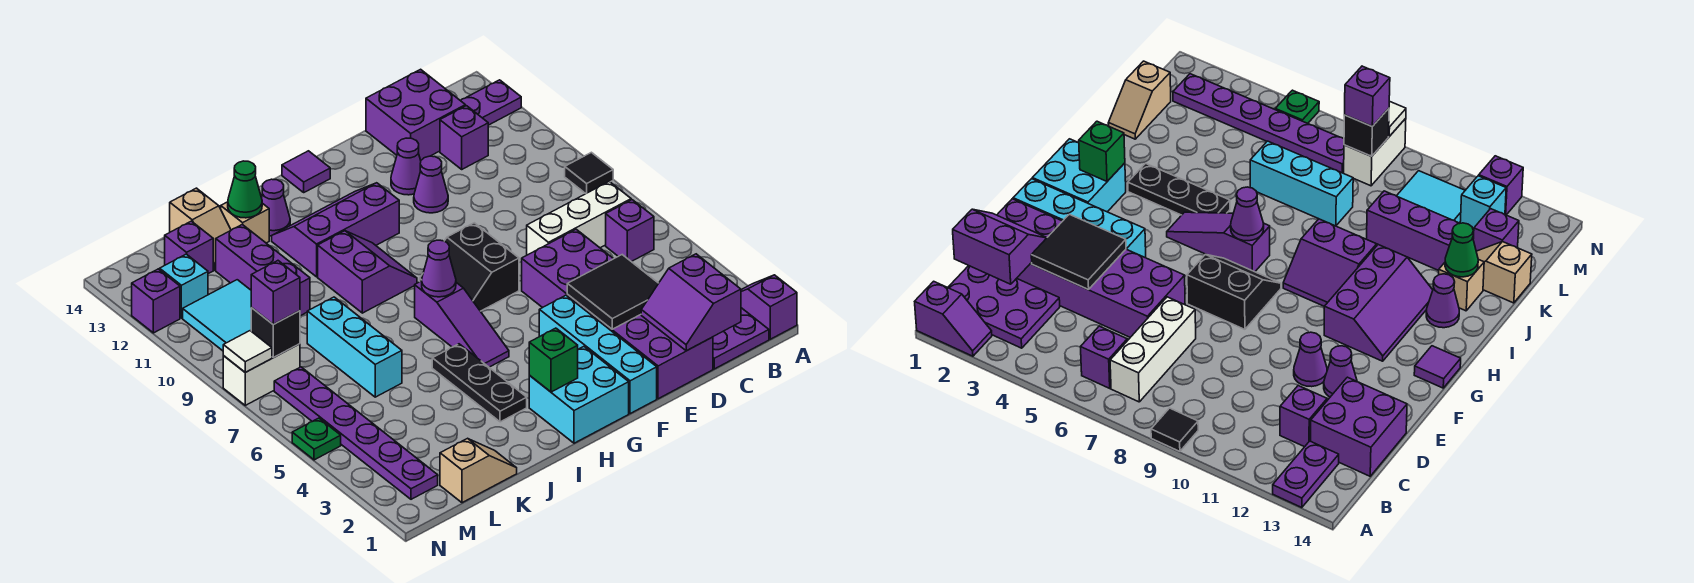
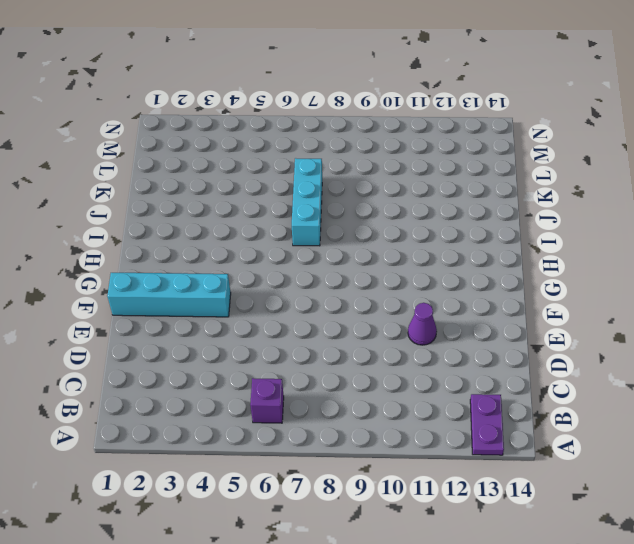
cyan 1x3 brick [292,158,322,246] -> cyan 1x3 brick turned to [307,297,402,397]
none -> purple 1x2 slope [741,275,797,339]
none -> black 1x1 tile [565,152,613,194]
none -> purple 2x3 plate [713,308,769,369]
none -> white 1x3 brick [527,181,631,255]

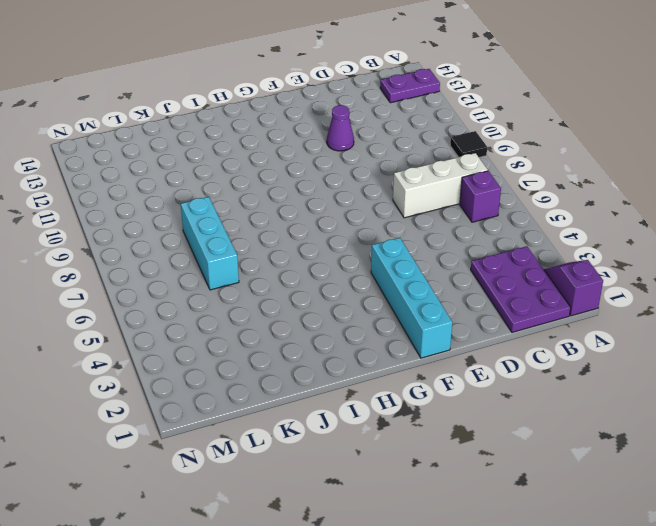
none -> purple 1x1 brick [440,106,488,169]
none -> purple 2x2 brick [366,69,465,160]
none -> purple 2x6 brick [522,229,713,399]
none -> purple 1x1 cone [391,138,421,195]

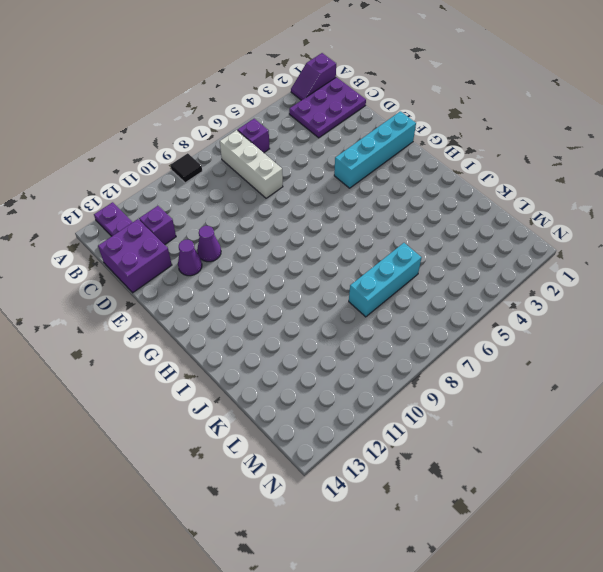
none -> purple 2x6 brick [522,229,713,399]
none -> black 2x2 slope [420,223,519,311]
none -> cyan 2x2 brick [529,347,629,443]
none -> purple 2x3 slope [272,183,399,277]

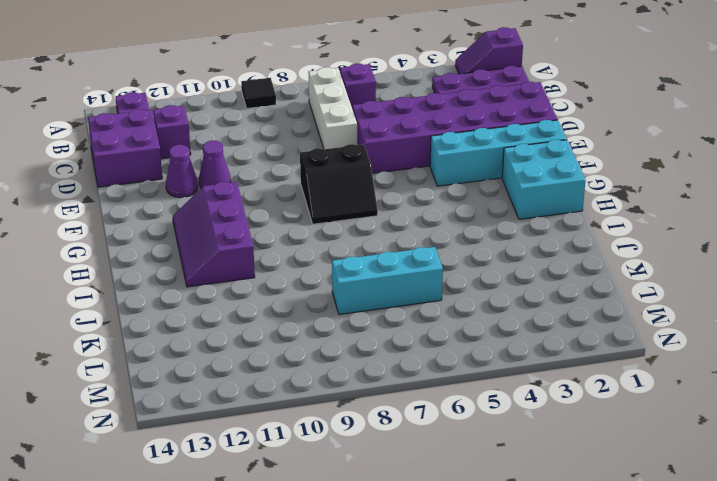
none -> purple 1x1 tile [282,151,330,192]
none -> purple 1x3 slope [415,281,509,367]
none -> purple 2x2 slope [318,231,417,313]
none -> black 1x3 plate [432,344,527,422]

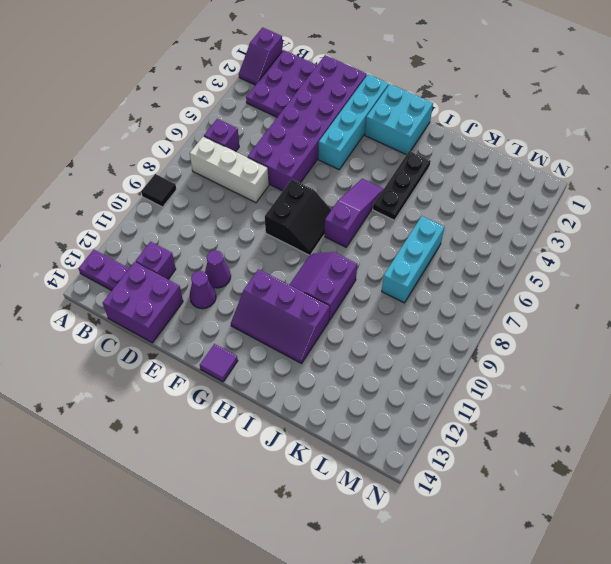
none -> purple 1x1 cone [262,179,290,236]
none -> tan 1x1 brick [221,202,269,243]
none -> tan 1x2 slope [440,438,517,503]
none -> purple 1x3 brick [216,224,310,316]

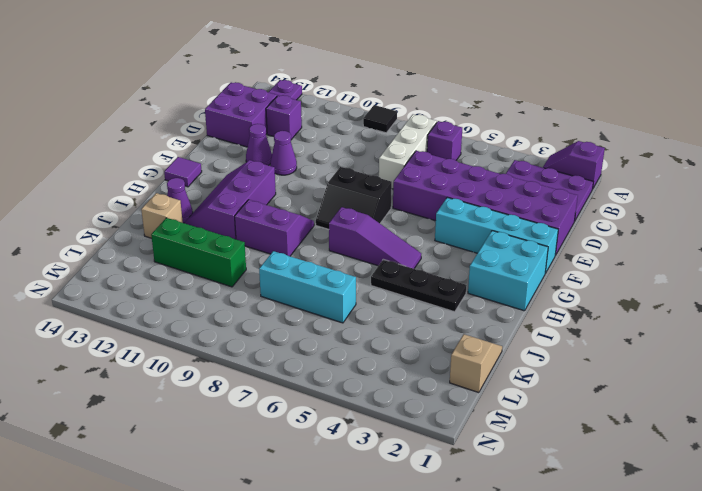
green 1x3 brick [151,218,246,287] -> purple 1x3 brick [216,224,310,316]
none -> tan 1x2 slope [170,188,231,270]
none -> cyan 2x2 tile [183,280,252,351]
none -> purple 1x1 brick [165,221,213,274]
none -> purple 1x6 plate [274,367,438,499]

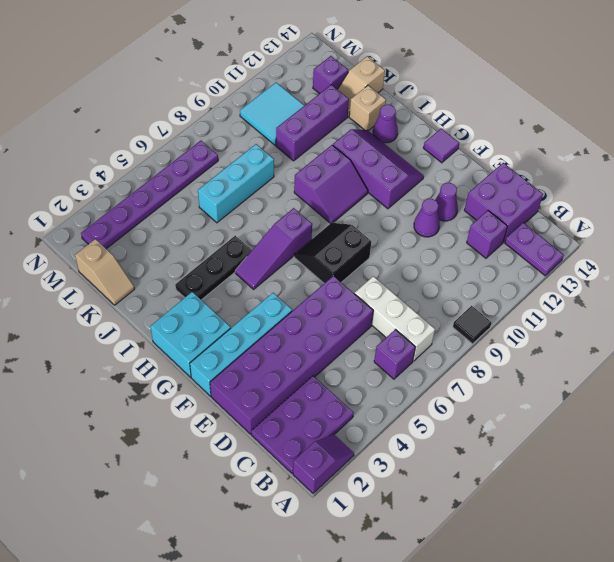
none -> white 1x2 brick [223,344,300,405]
none -> cyan 1x1 brick [160,254,208,318]
none -> green 1x1 plate [292,418,341,460]
none -> purple 1x1 brick [132,269,180,333]

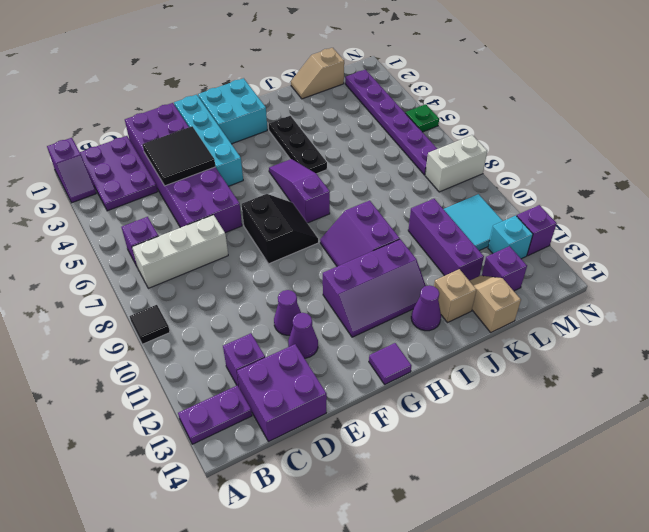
none -> cyan 1x3 brick [307,297,402,397]
none -> purple 2x2 slope [641,254,741,351]
none -> green 1x1 brick [529,328,578,392]
none -> purple 1x1 cone [422,240,456,297]

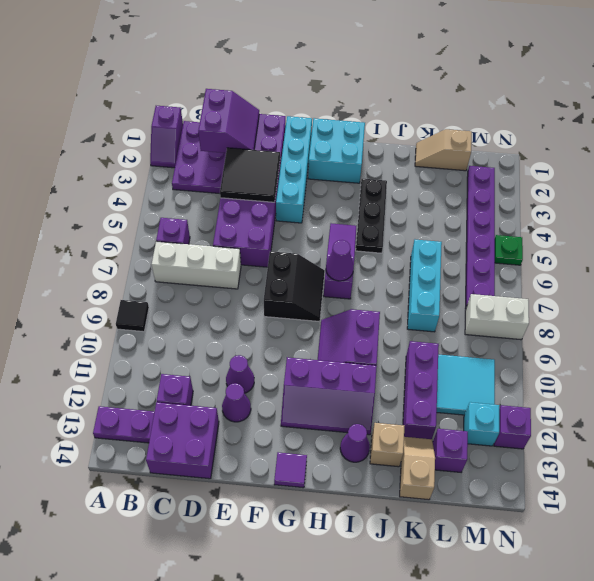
none -> green 1x1 brick [529,328,578,392]
none -> green 1x1 cone [228,161,262,218]
none -> black 1x1 brick [251,308,300,358]
none -> white 1x1 tile [223,331,272,372]

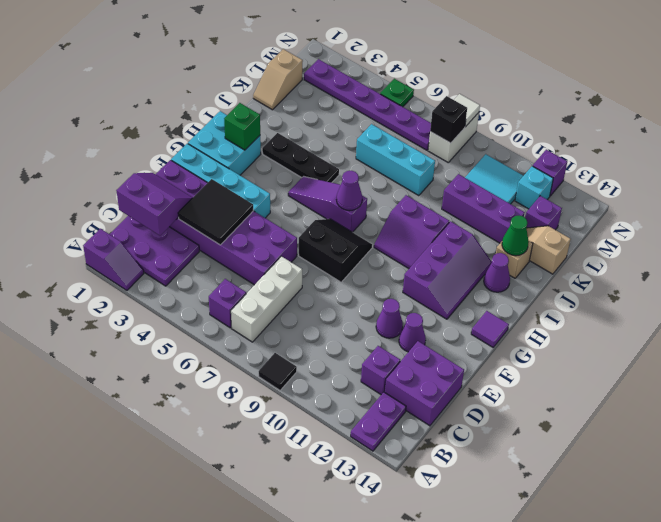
none -> purple 1x1 brick [251,261,300,324]

